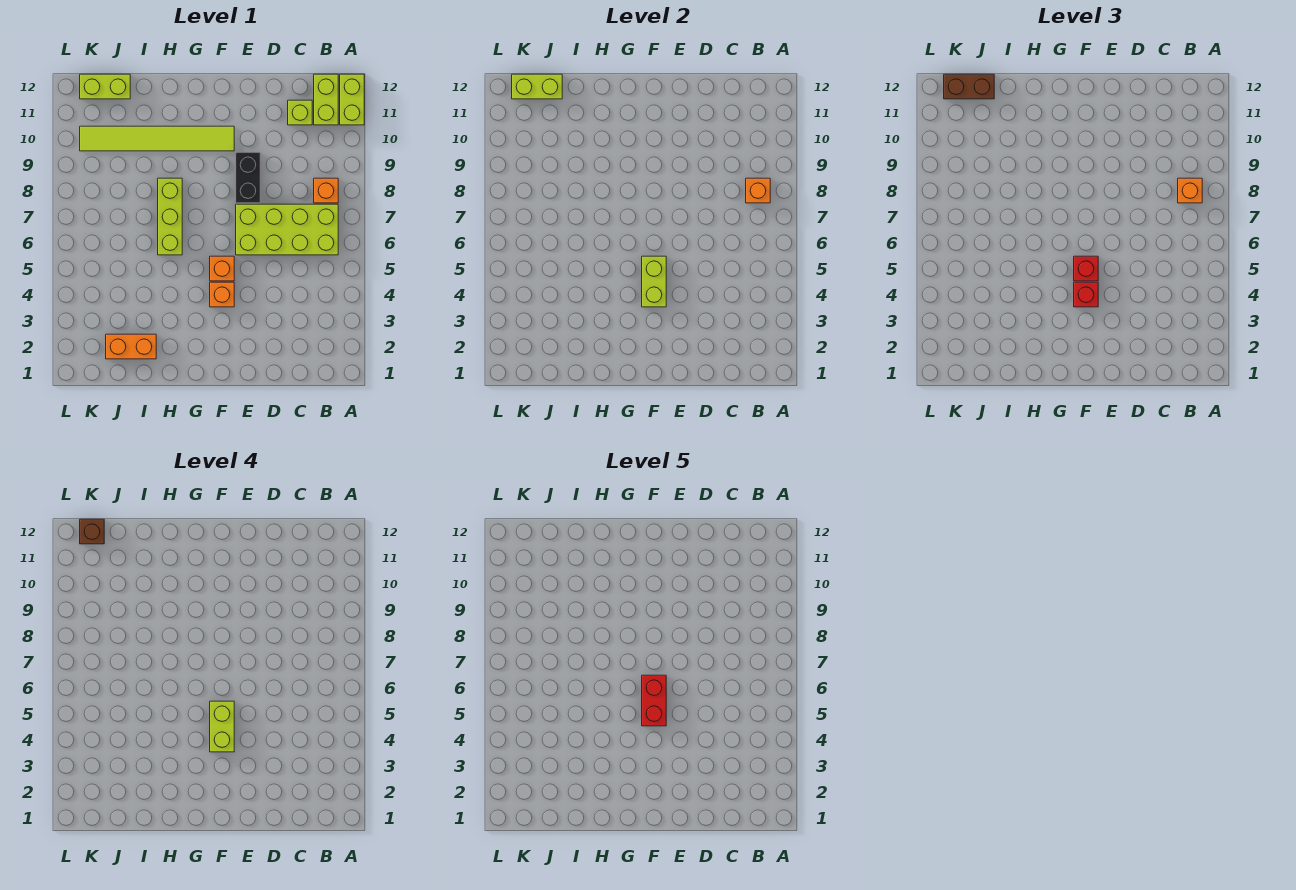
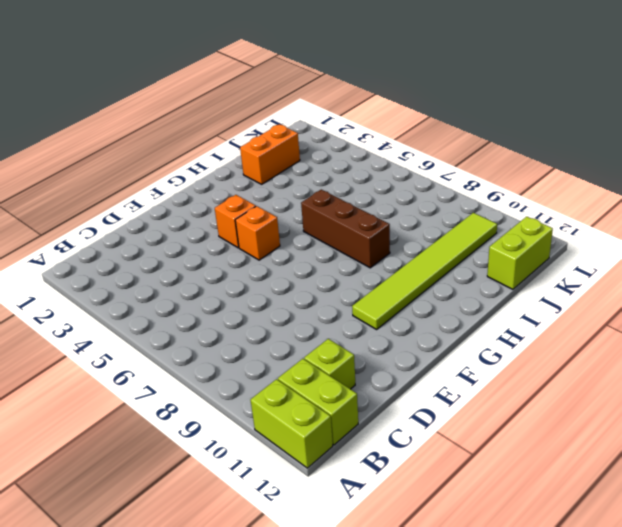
brown 1x3 brick [301,190,390,268] -> lime 1x3 brick [158,178,182,255]
none -> lime 2x4 brick [236,204,338,255]
none -> orange 1x1 brick [314,178,338,203]
none -> black 1x2 brick [236,152,260,203]

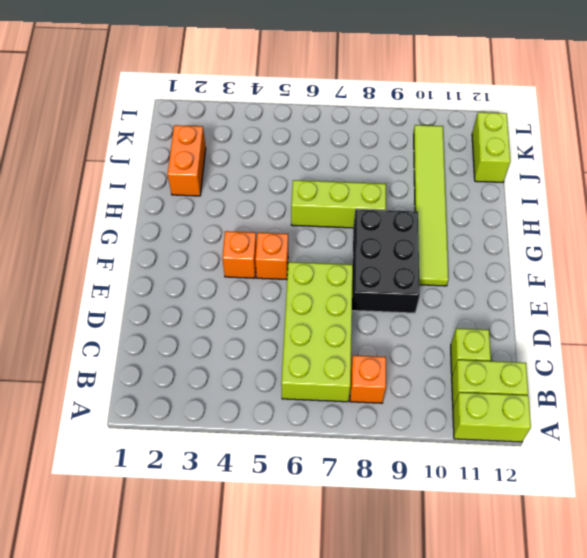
black 2x3 brick [352,209,420,313] -> black 1x2 brick [236,152,260,203]
none -> orange 1x1 brick [746,178,770,203]
none -> lime 1x2 brick [642,256,666,307]
none -> lime 1x2 brick [512,74,562,99]

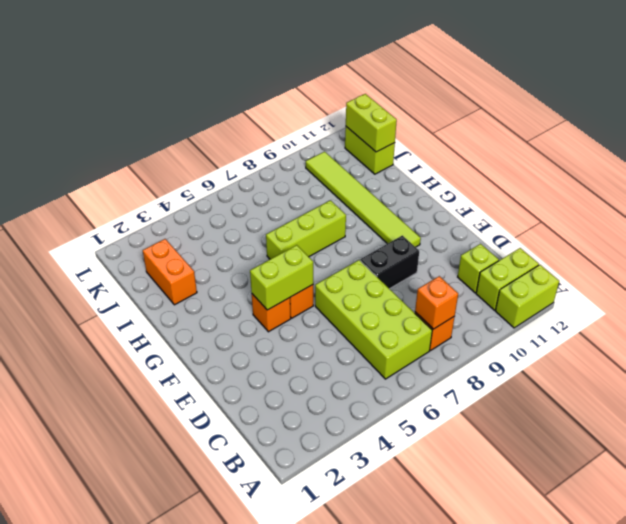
none -> orange 1x1 brick [1178,178,1202,203]
none -> red 1x1 brick [1074,282,1098,307]
none -> red 1x1 brick [1074,256,1098,281]

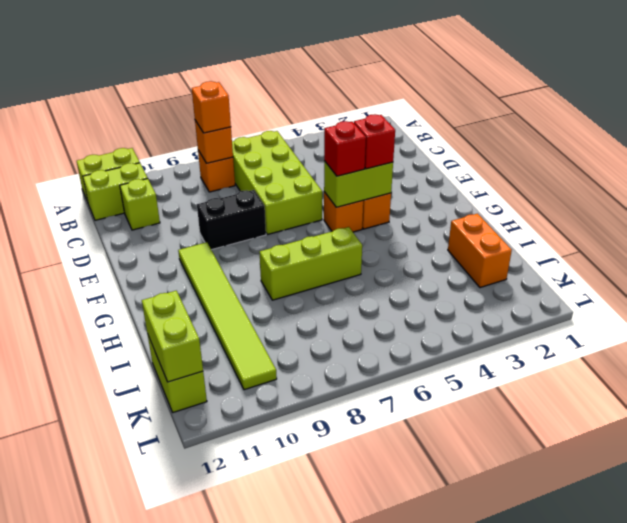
none -> brown 1x2 brick [944,74,994,99]
none -> lime 1x2 brick [210,701,234,752]
none -> brown 1x1 brick [80,519,104,544]

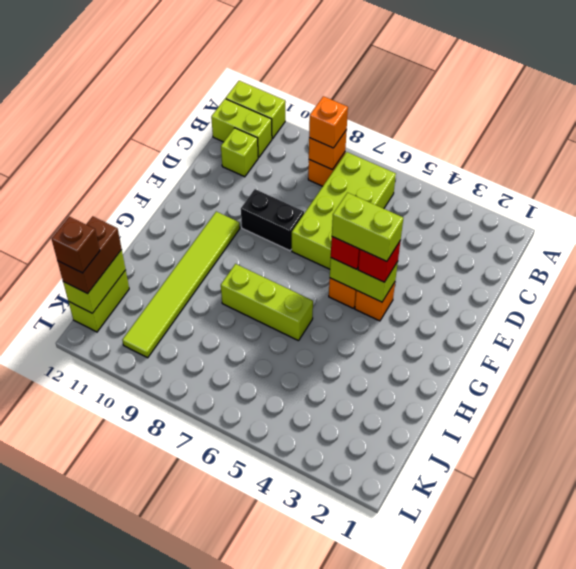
none -> orange 1x2 brick [106,334,156,359]
none -> red 1x2 brick [642,675,666,726]

